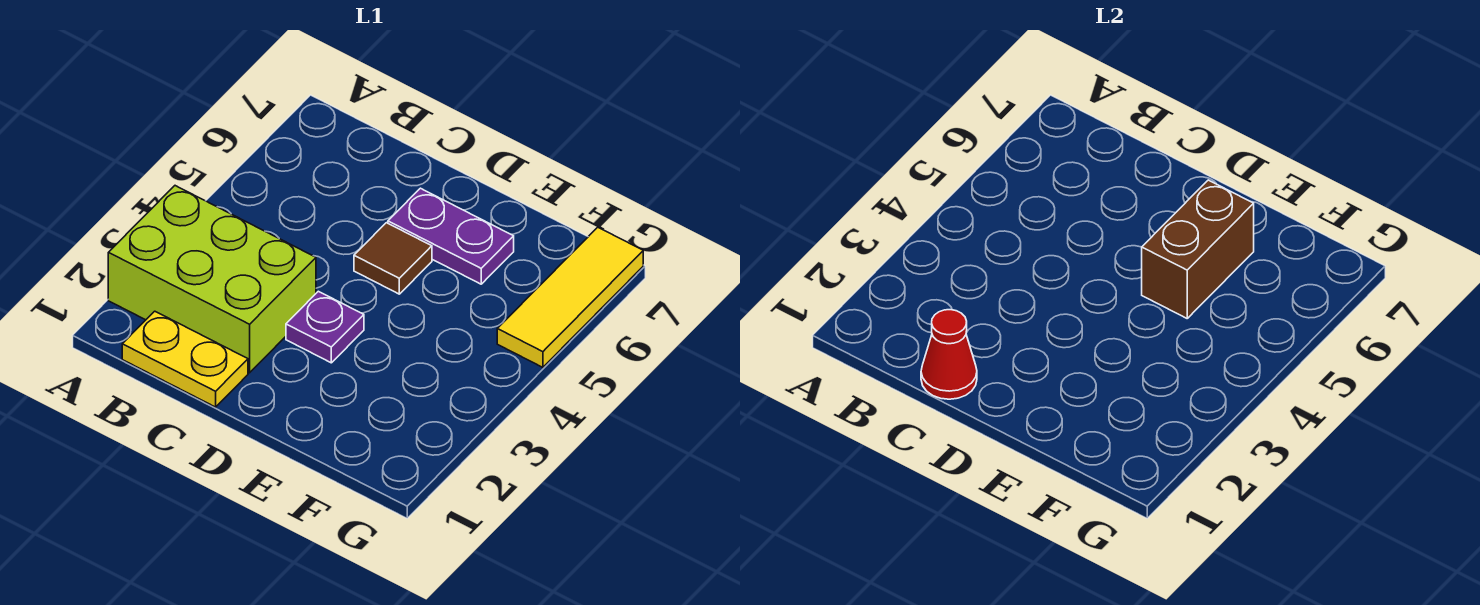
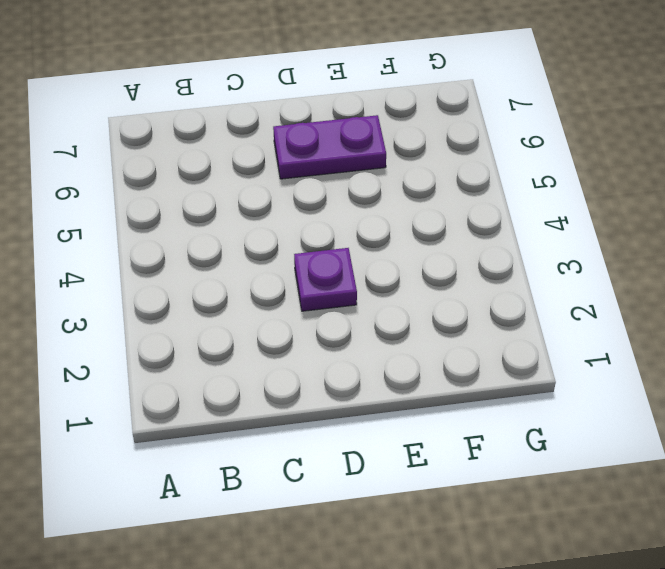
none -> lime 2x3 brick [108,186,316,373]
none -> yellow 1x2 plate [122,311,248,407]

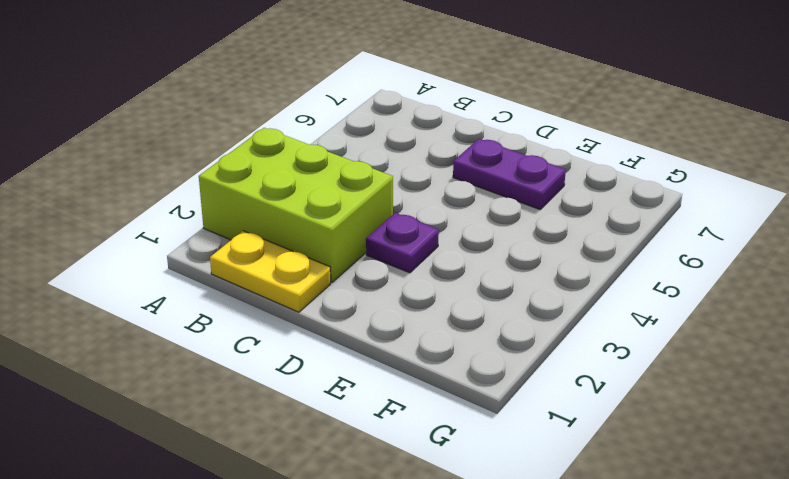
none -> brown 1x1 tile [354,223,432,294]
none -> yellow 1x3 tile [497,227,643,367]

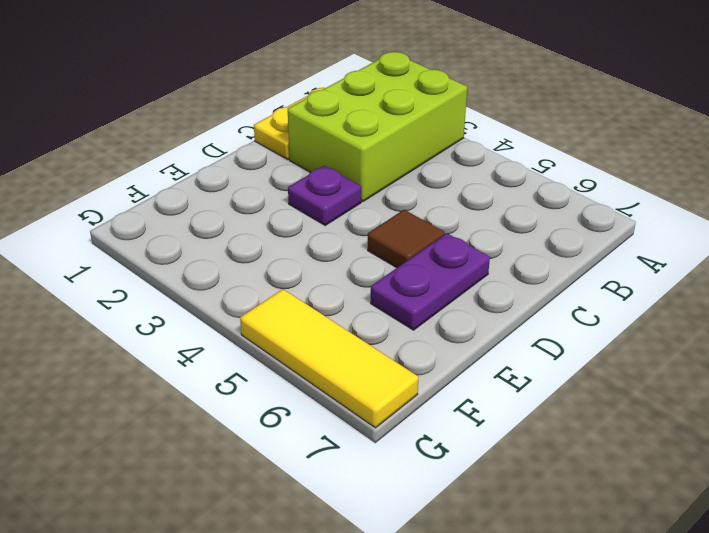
none -> red 1x1 cone [921,310,977,399]
none -> brown 1x2 brick [1142,180,1254,318]

